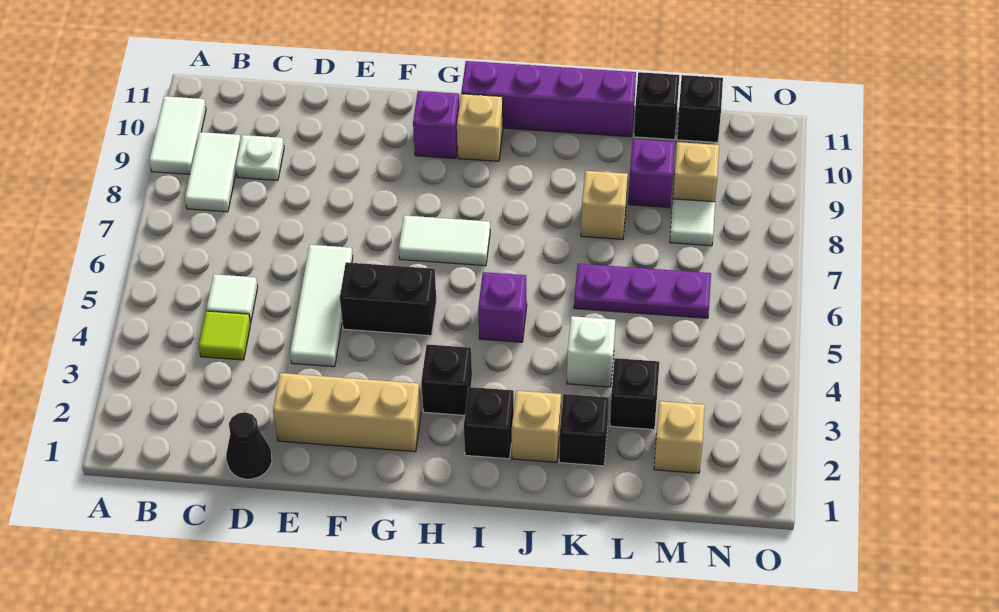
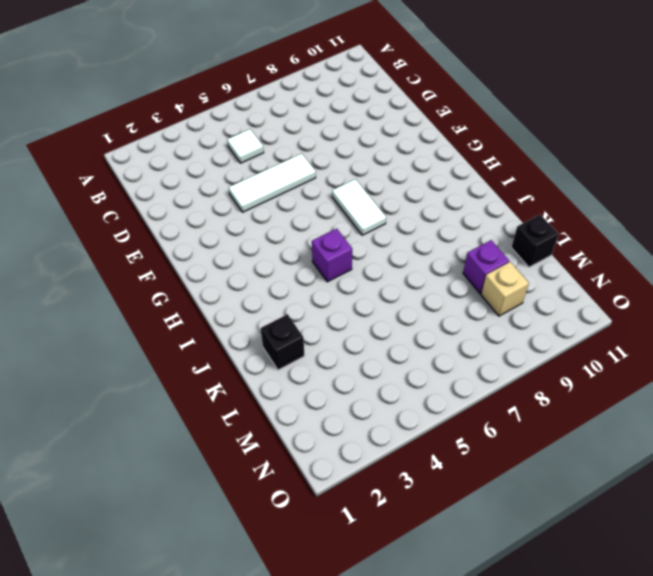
none -> white 1x2 tile [149,96,206,174]
none -> white 1x2 tile [185,132,241,212]
none -> lime 1x1 tile [199,311,251,360]

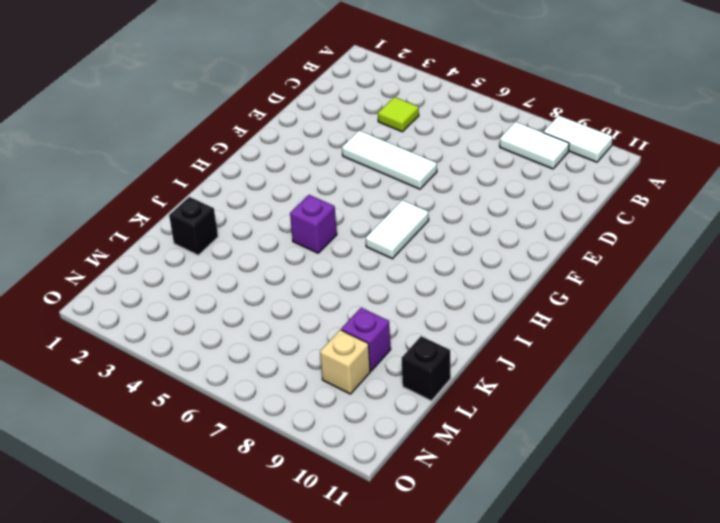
none -> white 1x1 tile [206,274,258,322]
none -> white 1x1 plate [235,135,284,180]
none -> black 1x1 cone [226,412,272,479]

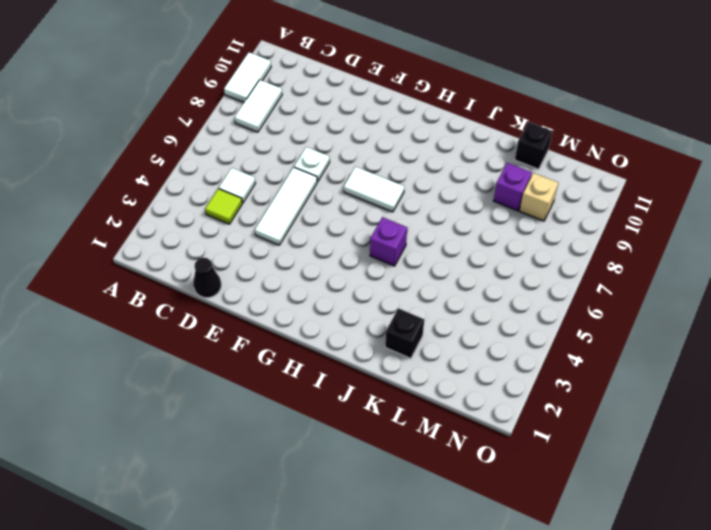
white 1x1 plate [294,147,330,182] -> white 1x1 plate moved to [235,135,284,180]
none -> tan 1x3 brick [273,373,421,452]
none -> black 1x2 brick [340,262,436,336]
none -> purple 1x1 brick [413,91,459,158]

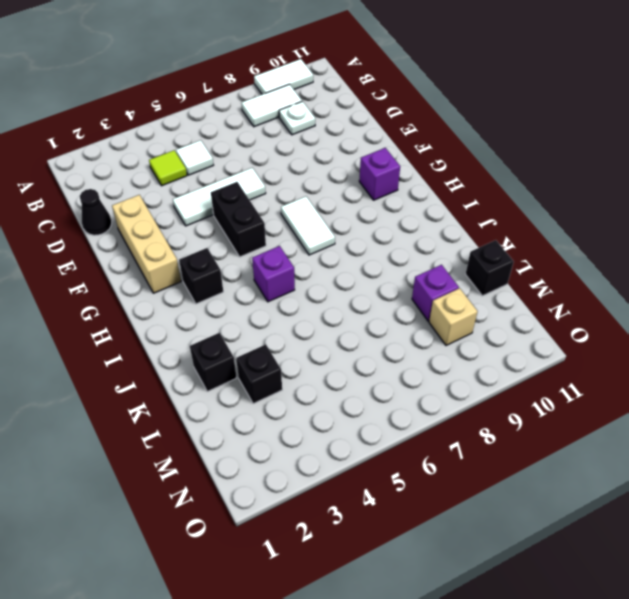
none -> tan 1x1 brick [457,94,503,161]
none -> purple 1x4 brick [461,61,636,137]
none -> black 1x1 brick [464,387,514,459]

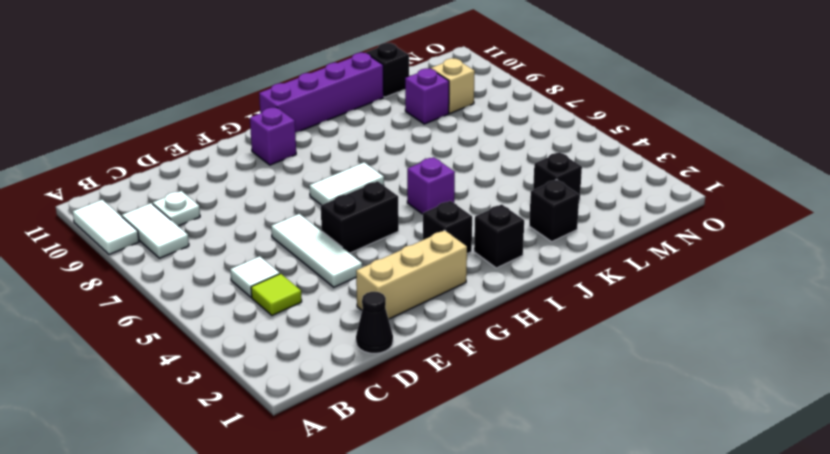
none -> tan 1x1 brick [457,94,503,161]
none -> tan 1x1 brick [512,391,561,462]
none -> white 1x1 brick [567,316,615,387]

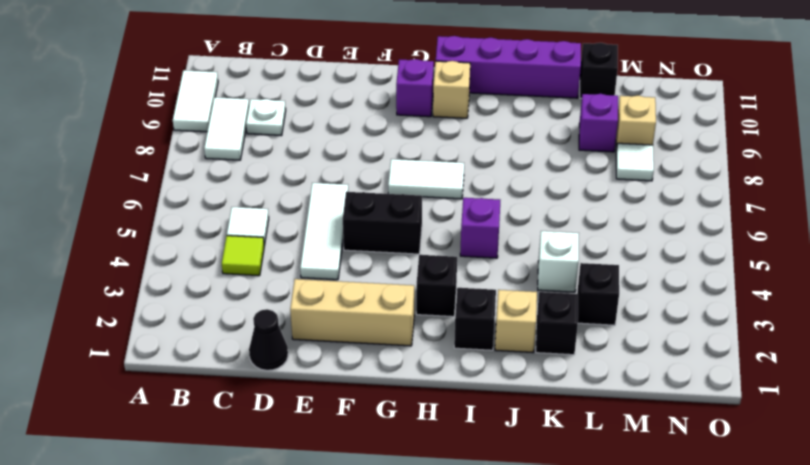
none -> purple 1x3 plate [574,264,711,318]
none -> tan 1x1 brick [581,171,628,239]
none -> tan 1x1 brick [654,401,705,473]

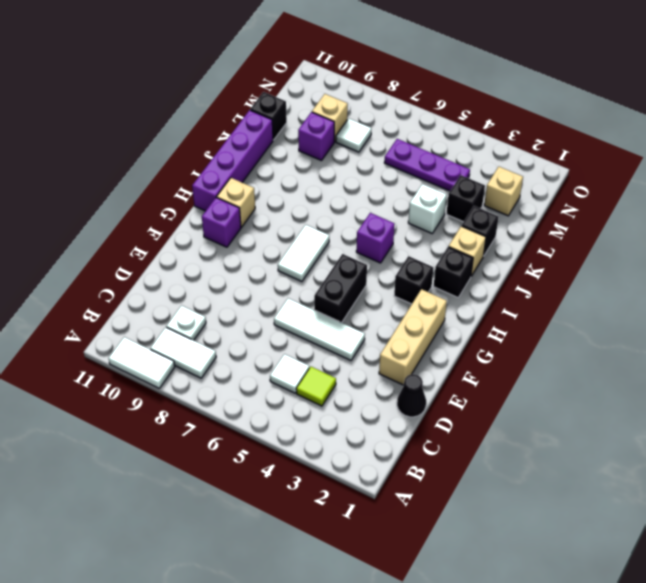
purple 1x3 plate [384,139,470,191] -> purple 1x3 plate turned to [574,264,711,318]
none -> tan 1x1 brick [581,171,628,239]
none -> black 1x1 brick [677,75,723,143]

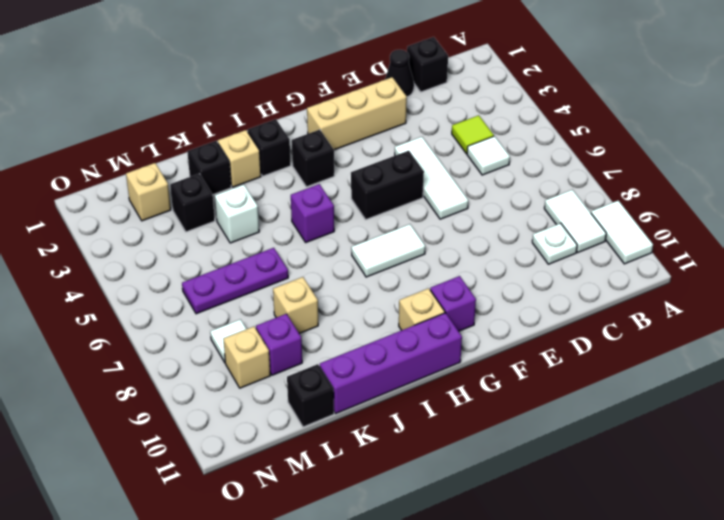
black 1x1 brick [407,37,448,92] -> black 1x1 brick moved to [677,75,723,143]

